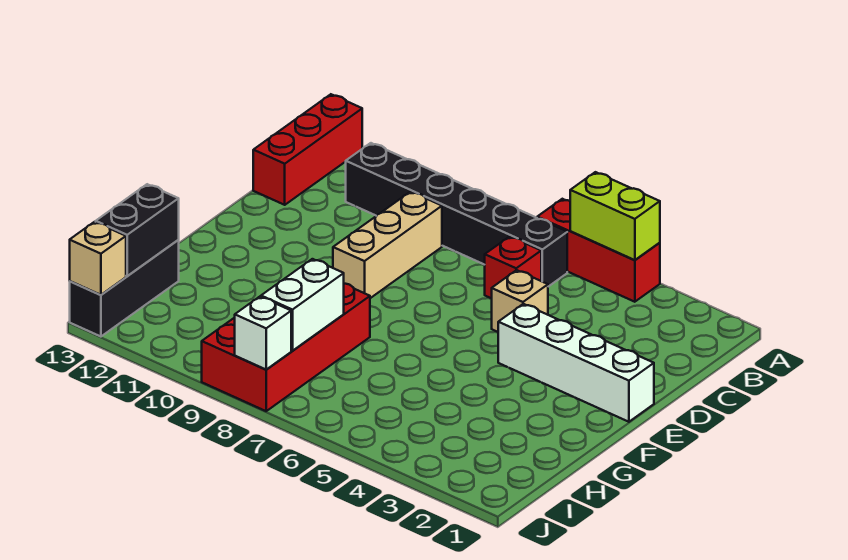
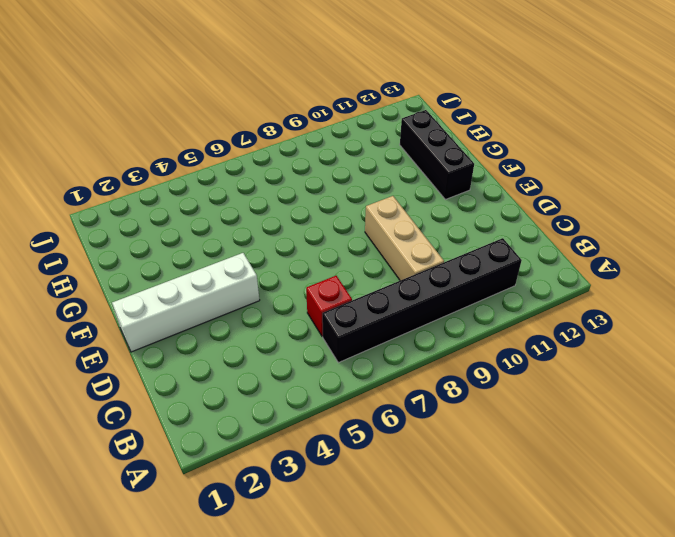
black 1x3 brick [400,110,474,200] -> black 1x3 brick moved to [70,240,179,337]
none -> red 1x3 brick [537,199,660,302]
none -> red 1x3 brick [253,94,362,205]
none -> tan 1x1 brick [492,270,548,332]

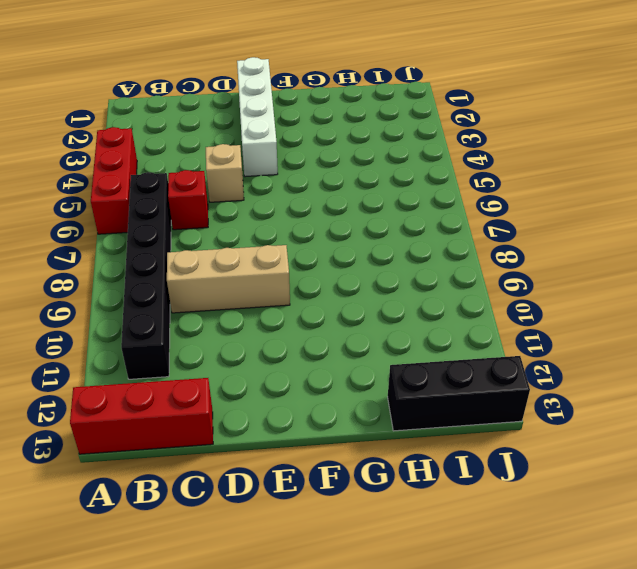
none -> red 2x4 brick [202,283,370,411]
none -> lime 1x2 brick [570,172,660,260]
none -> white 1x2 brick [261,259,344,351]

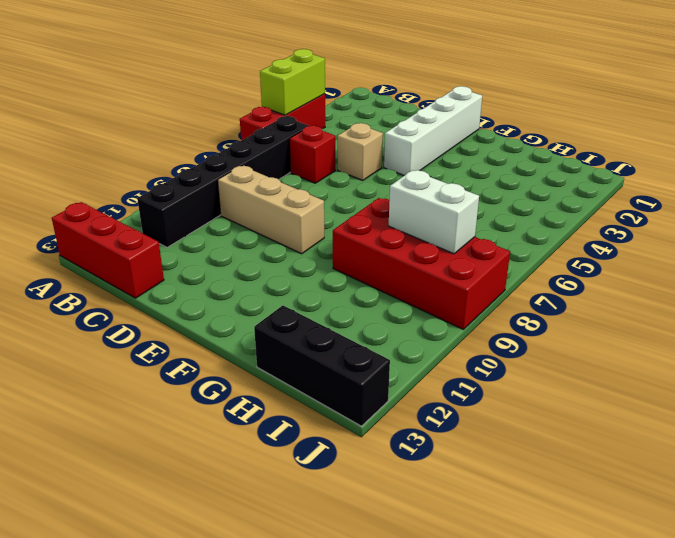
none -> black 1x2 brick [96,184,179,276]
none -> white 1x1 brick [235,297,291,370]
none -> tan 1x1 brick [70,222,126,295]

